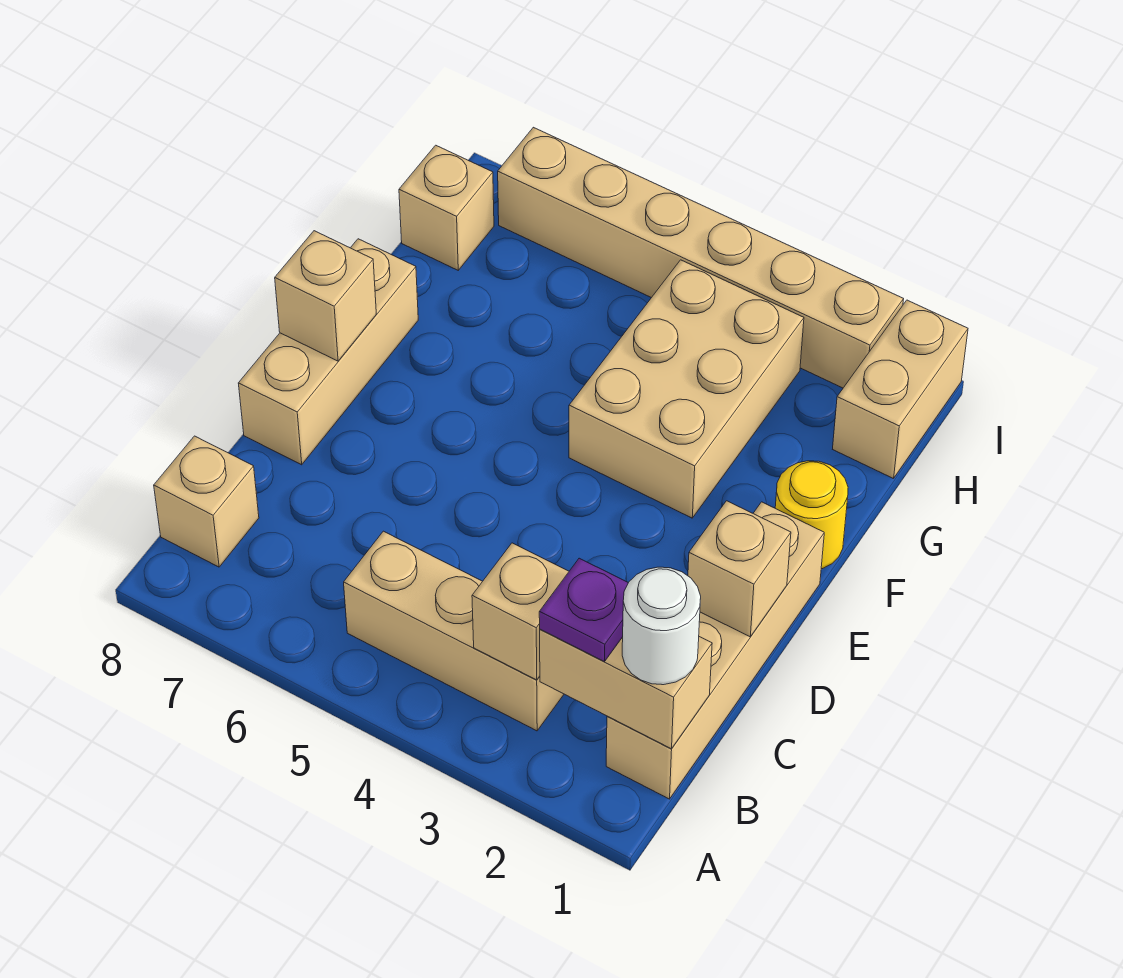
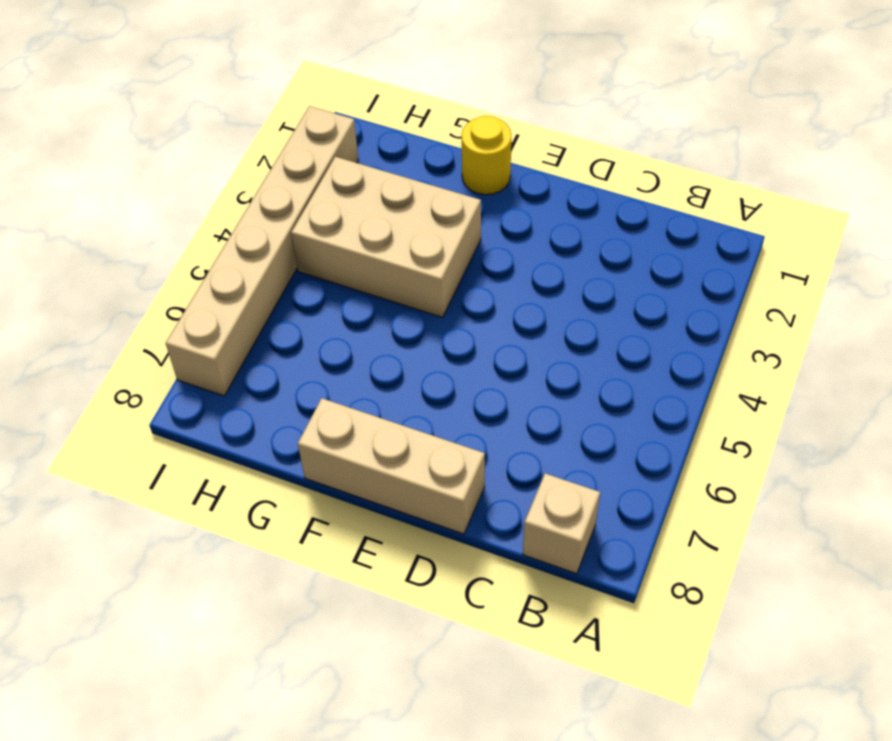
none -> tan 1x4 brick [606,502,824,799]
none -> tan 1x3 brick [344,531,564,731]
none -> tan 1x2 brick [833,300,968,479]

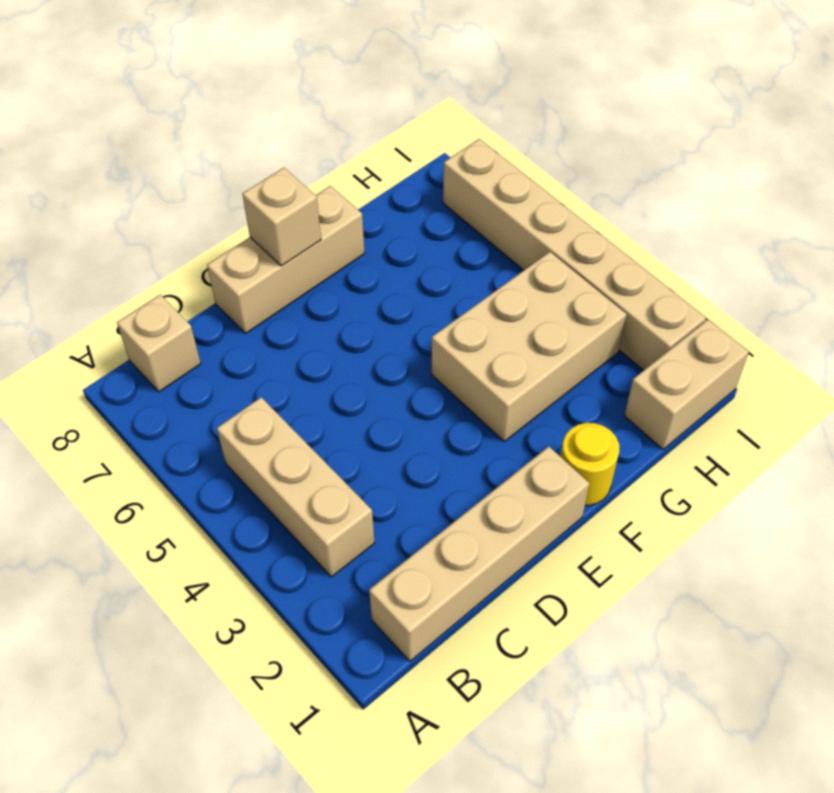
none -> tan 1x1 brick [399,145,494,270]
none -> tan 1x2 brick [540,629,712,749]
none -> tan 1x1 brick [472,543,569,680]

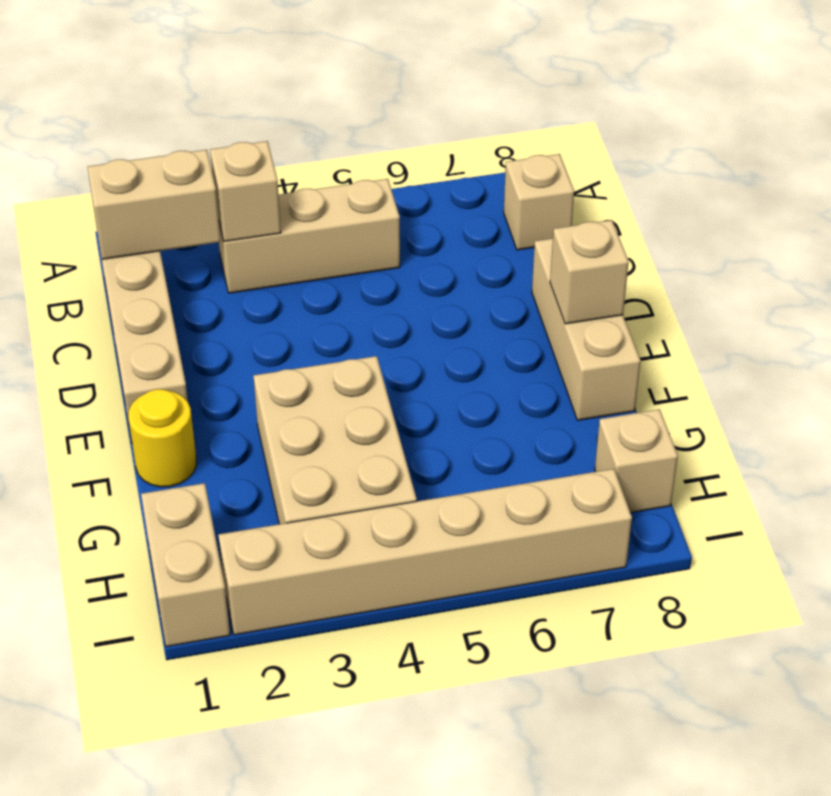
none -> tan 1x1 brick [688,501,791,637]
none -> white 1x1 round brick [622,567,701,685]
none -> purple 1x1 plate [539,558,628,662]

